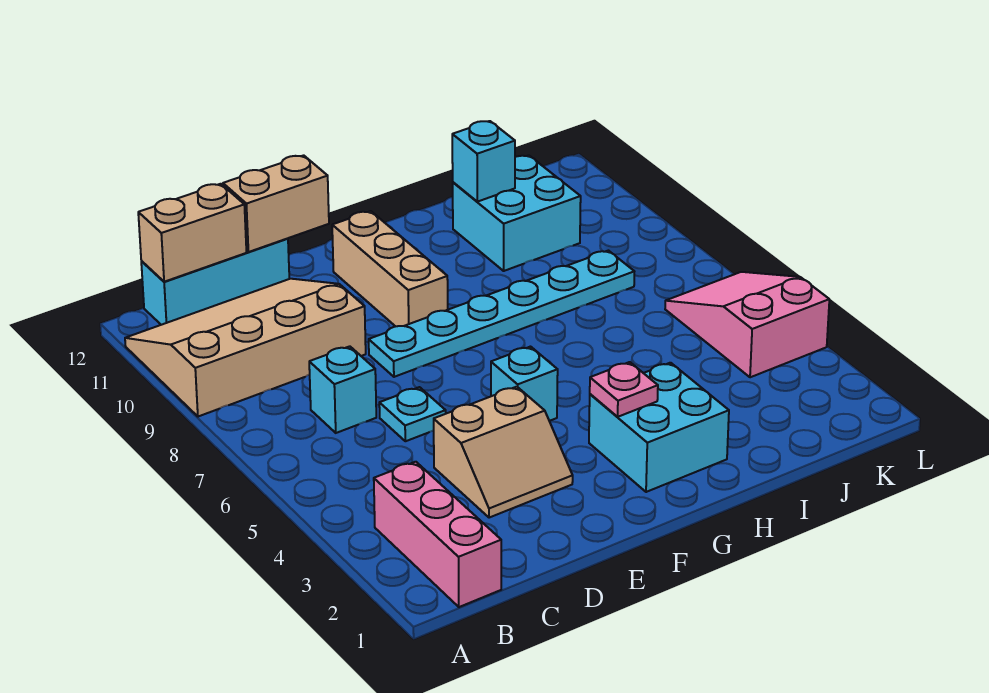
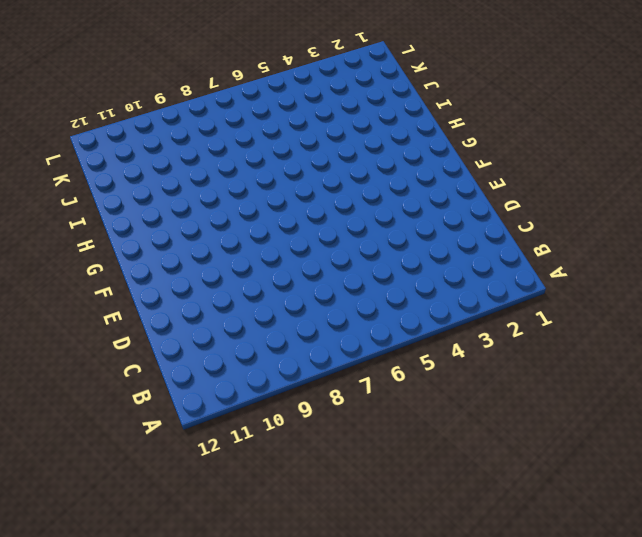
none -> tan 3x4 slope [125,279,366,417]
none -> pink 1x3 brick [374,462,501,607]
none -> cyan 1x3 brick [141,239,289,325]

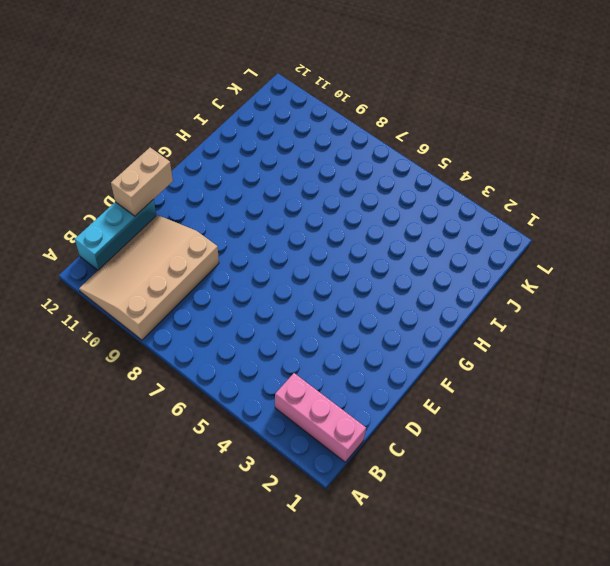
none -> cyan 1x1 brick [309,346,376,433]
none -> tan 2x2 slope [434,387,573,518]
none -> cyan 1x1 plate [379,387,446,441]

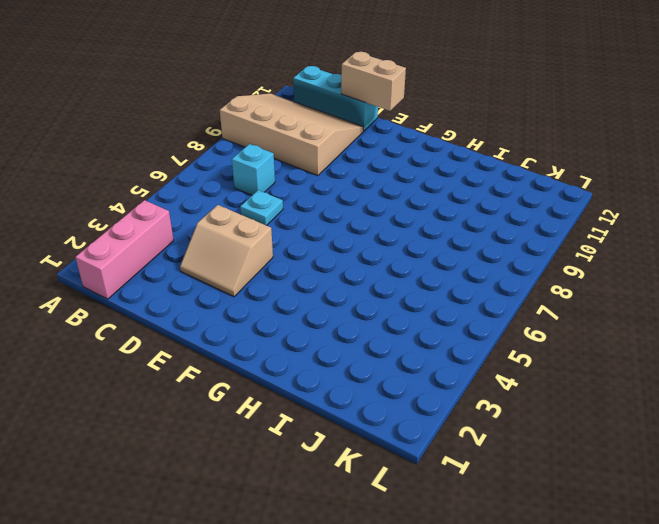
none -> cyan 1x6 plate [369,251,634,377]
none -> cyan 1x1 brick [491,347,558,421]
none -> tan 1x3 brick [332,211,448,326]

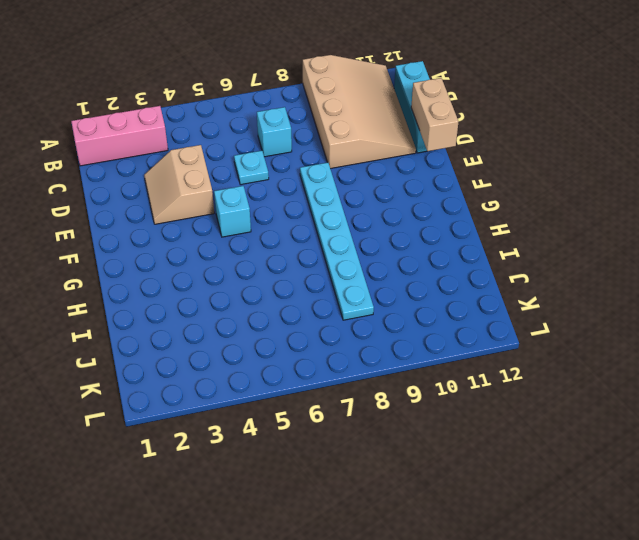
none -> tan 1x3 brick [332,211,448,326]
none -> cyan 2x2 brick [589,363,729,492]
none -> cyan 2x2 brick [453,155,581,271]

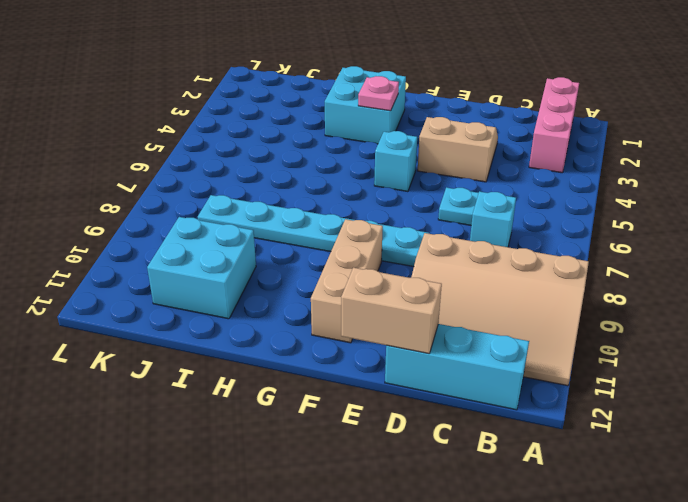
none -> pink 2x3 slope [665,272,829,377]
none -> tan 1x2 brick [138,184,246,282]
none -> cyan 1x1 brick [452,121,515,202]

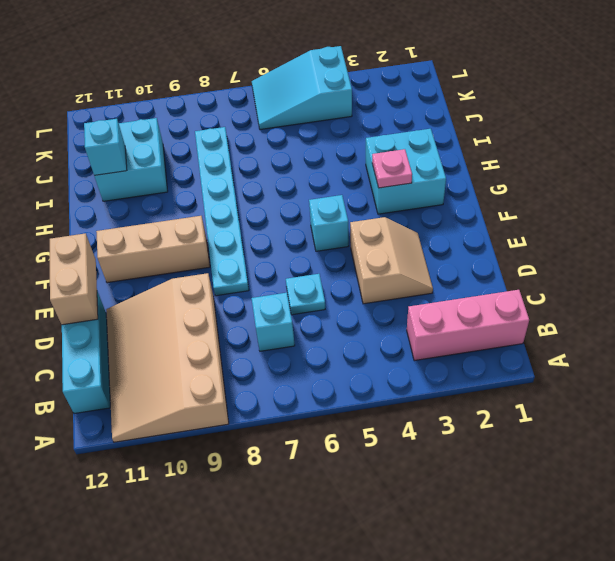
cyan 2x3 slope [252,46,352,130] -> pink 2x3 slope [665,272,829,377]
none -> tan 1x2 brick [138,184,246,282]

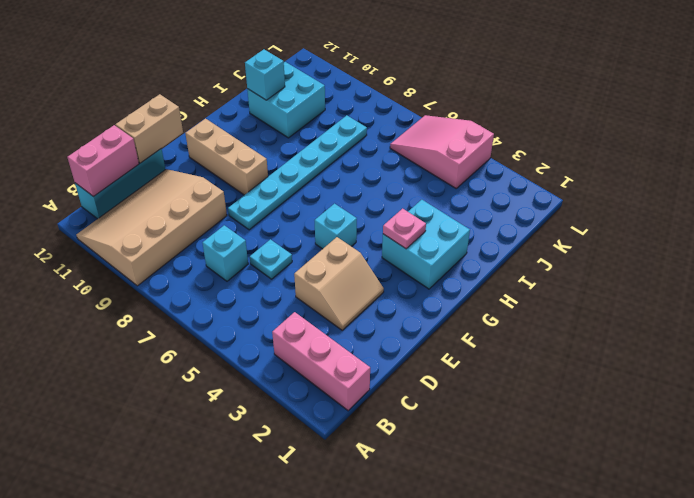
pink 1x2 brick [67,125,139,197] -> tan 1x2 brick [138,184,246,282]

